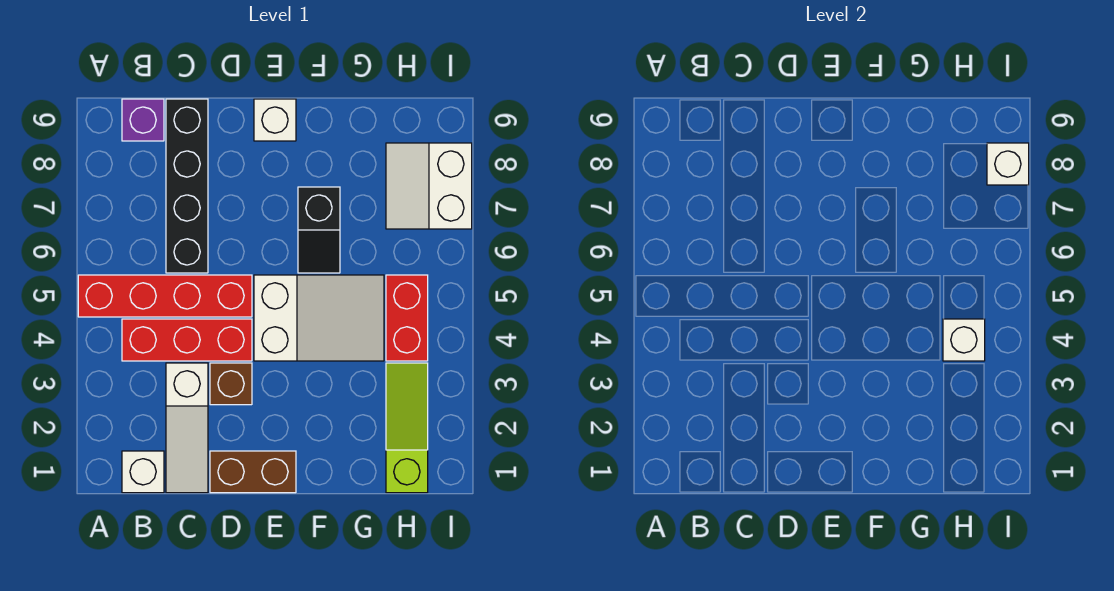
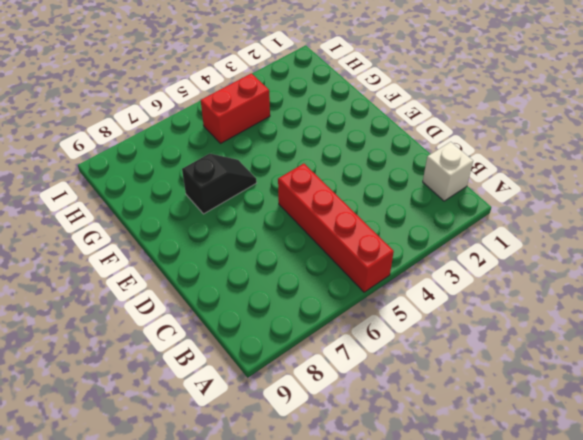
none -> red 1x3 brick [122,319,252,361]
none -> purple 1x1 brick [122,99,164,141]
none -> white 1x3 slope [166,363,208,493]

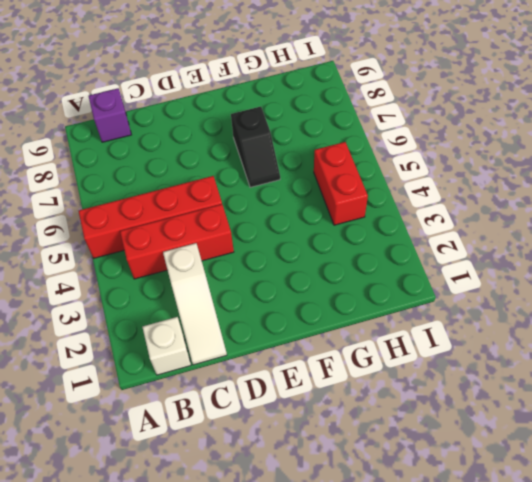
none -> black 1x4 brick [166,99,208,273]
none -> brown 1x2 brick [210,451,296,493]
none -> brown 1x1 brick [210,363,252,405]

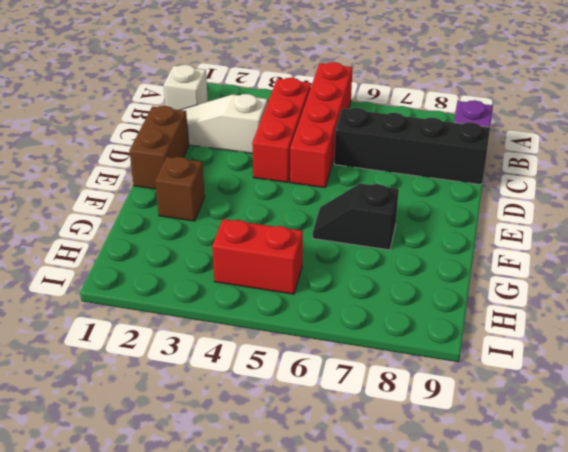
brown 1x1 brick [155,157,205,221] -> brown 1x1 brick moved to [210,363,252,405]
none -> white 2x3 slope [254,275,384,361]
none -> white 1x1 brick [254,99,296,141]
none -> lime 1x3 slope [386,363,428,493]

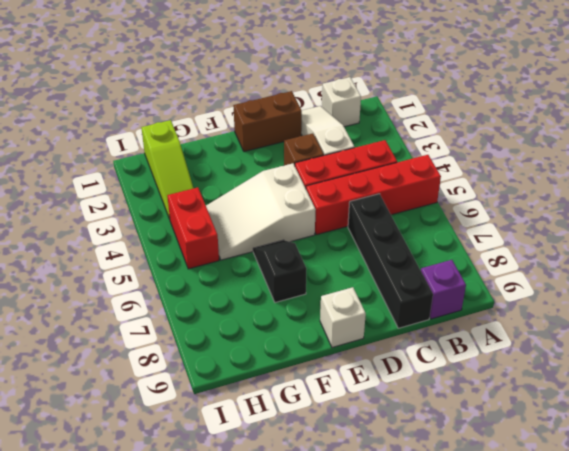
none -> white 2x2 slope [386,143,472,229]
none -> white 1x1 brick [943,319,985,361]
none -> white 1x1 brick [987,143,1029,185]

